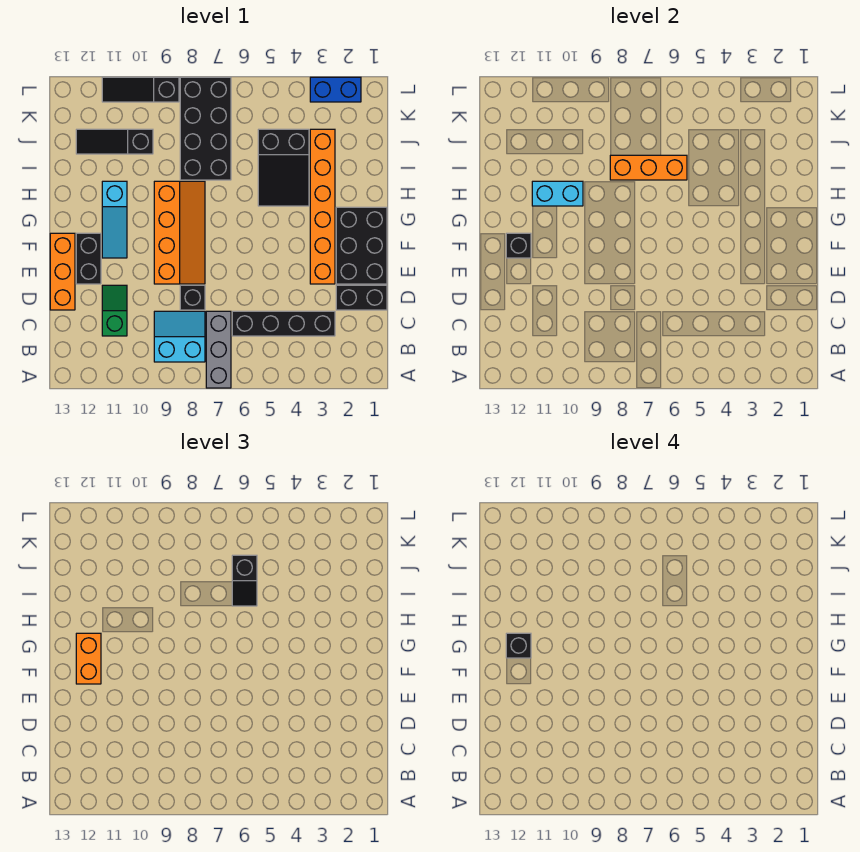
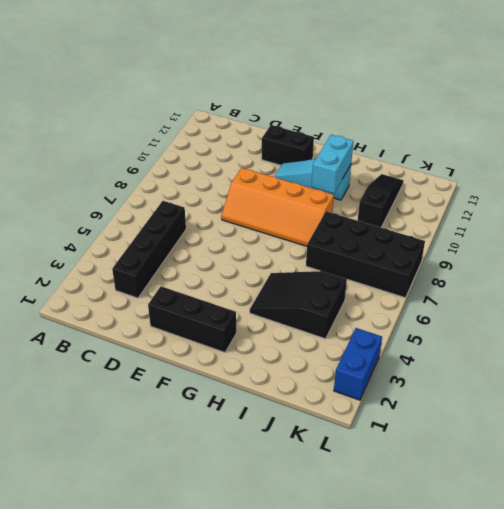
black 1x3 brick [148,286,236,352] -> black 2x3 brick [336,207,387,284]
none -> grey 1x3 brick [206,311,231,388]
none -> cyan 2x2 slope [154,311,205,362]
none -> green 1x2 slope [102,285,127,336]

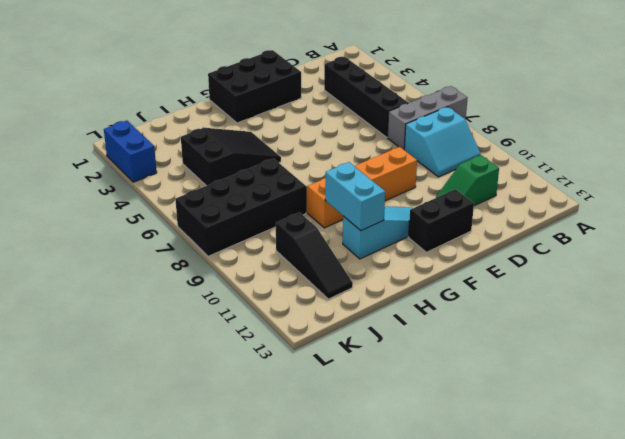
cyan 2x2 slope [404,107,481,177] -> cyan 2x2 slope turned to [154,311,205,362]
none -> black 1x2 brick [336,285,387,310]
none -> black 1x1 brick [180,285,205,310]
none -> orange 1x3 brick [50,233,75,310]

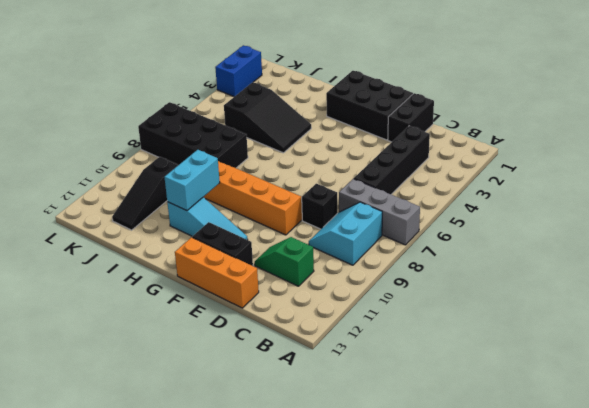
none -> orange 1x6 brick [310,129,335,284]
none -> black 1x3 slope [102,77,179,102]
none -> black 1x1 brick [506,233,531,258]

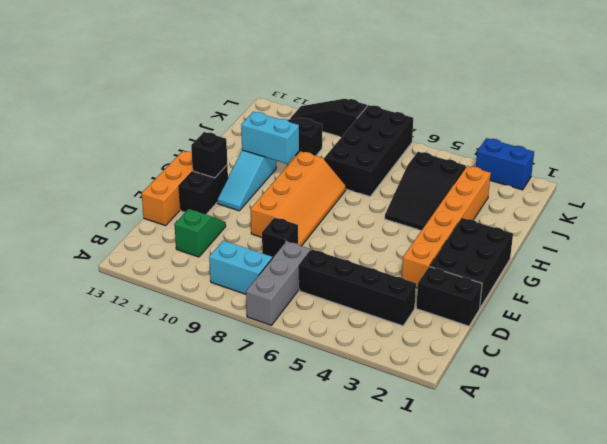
none -> orange 1x3 brick [610,155,687,180]
none -> orange 1x2 brick [76,633,101,684]
none -> black 1x2 slope [232,555,257,606]

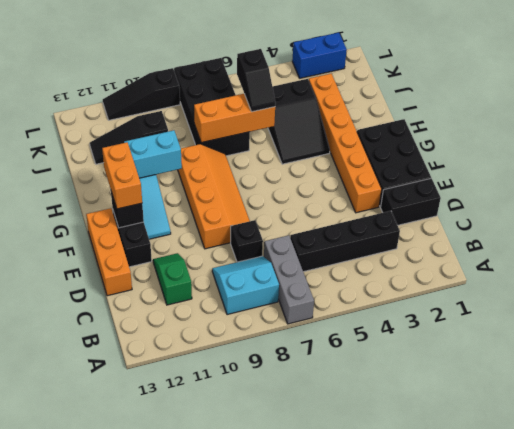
none -> black 1x1 brick [506,633,531,658]

